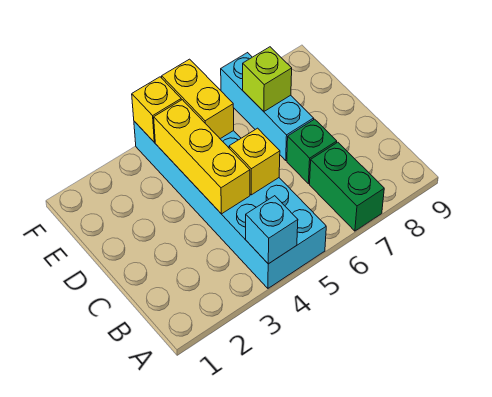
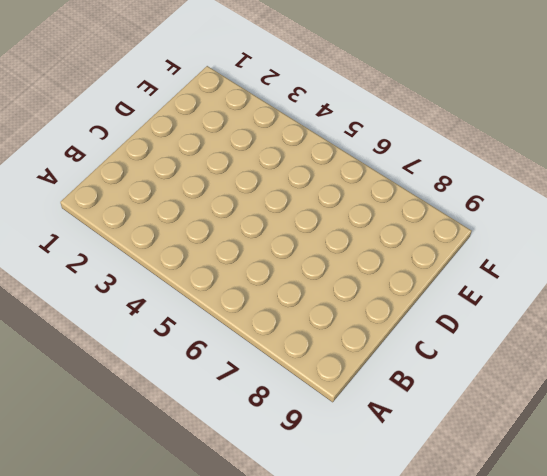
none -> cyan 2x6 brick [134,121,326,288]
none -> green 1x2 brick [310,142,384,231]

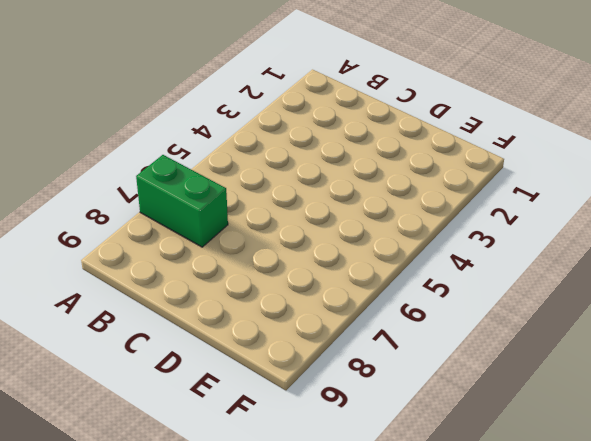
none -> cyan 2x6 brick [134,121,326,288]
none -> green 1x1 brick [287,119,337,184]

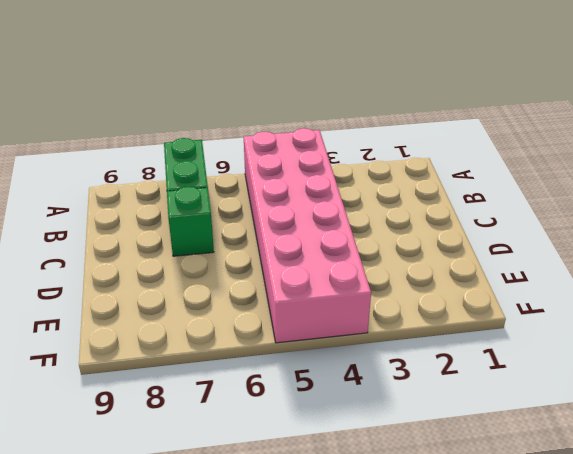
pink 2x6 brick [244,128,371,343] -> cyan 2x6 brick [134,121,326,288]
none -> cyan 1x3 brick [221,53,314,160]
none -> cyan 1x1 brick [246,196,298,264]

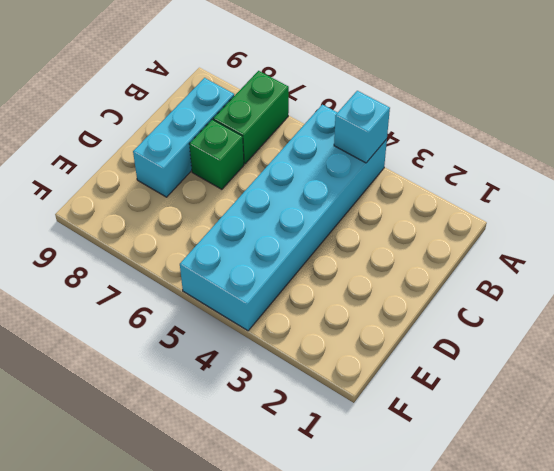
cyan 1x3 brick [133,78,234,197] -> cyan 1x3 brick moved to [221,53,314,160]
none -> yellow 1x3 brick [154,100,250,214]
none -> yellow 1x1 brick [229,128,280,195]

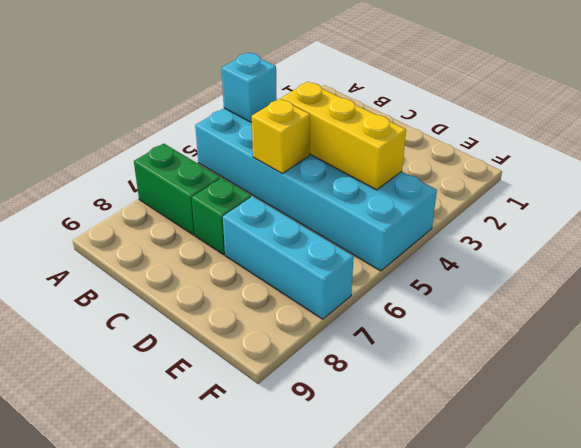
none -> yellow 1x2 brick [162,59,234,139]
none -> lime 1x1 brick [243,47,292,111]

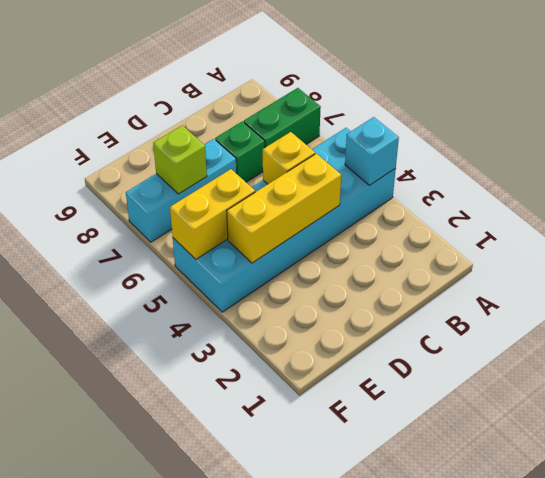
none -> yellow 1x1 brick [132,77,181,142]

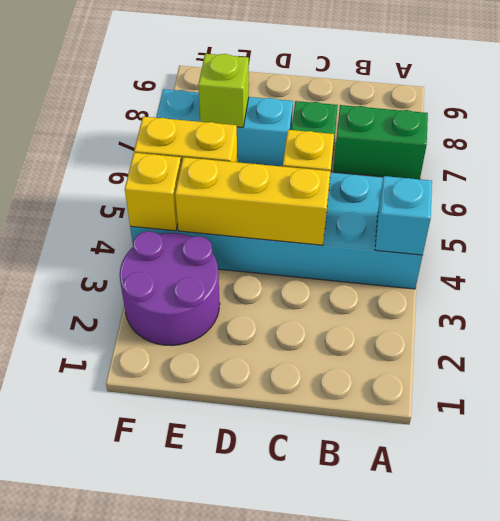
purple 2x2 round brick [120,231,220,345] -> none

